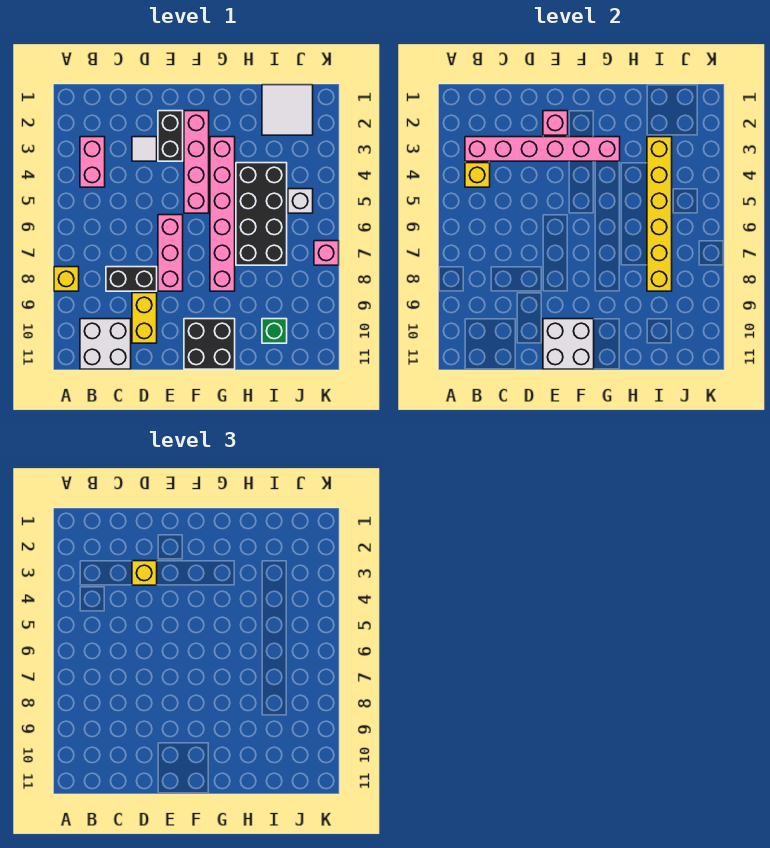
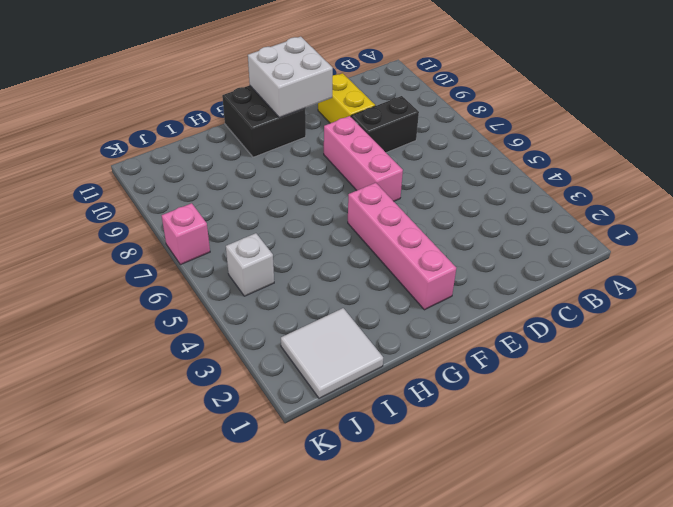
none -> yellow 1x1 brick [54,267,79,291]
none -> pink 1x2 brick [80,137,105,187]
none -> white 2x2 brick [80,319,131,369]

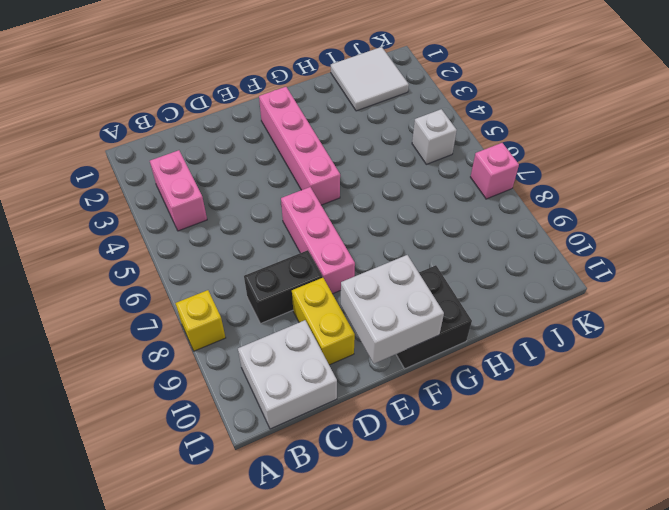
none -> white 1x1 tile [132,137,157,161]
none -> black 1x2 brick [158,111,183,161]
none -> pink 1x6 brick [210,137,235,291]

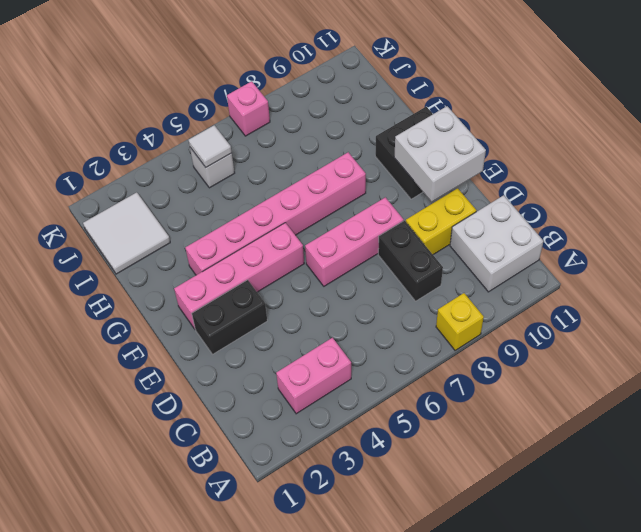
white 1x1 tile [189,125,232,167] -> white 1x1 tile moved to [132,137,157,161]
none -> black 2x4 brick [236,163,287,265]
none -> green 1x1 brick [262,319,287,343]
none -> pink 1x6 brick [465,137,620,161]

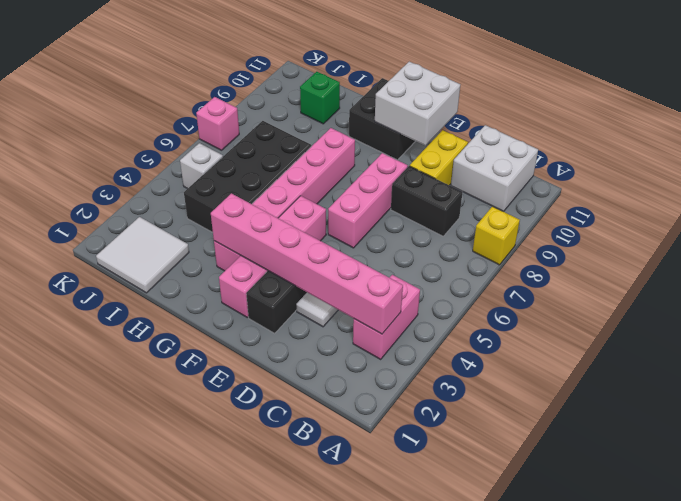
none -> yellow 1x1 brick [465,163,490,187]
none -> pink 1x1 brick [543,111,568,135]
none -> yellow 1x6 brick [647,137,672,291]

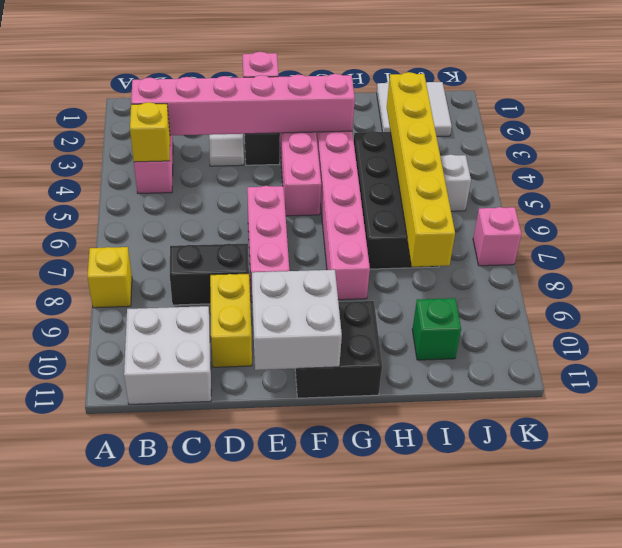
none -> yellow 1x1 brick [132,561,157,585]

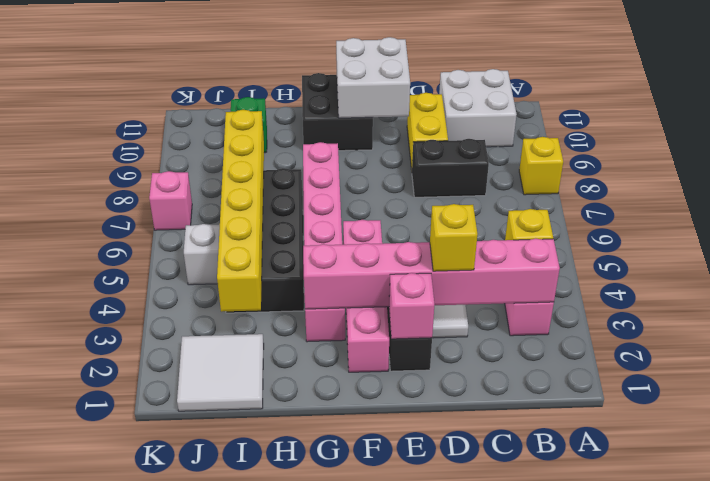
none -> pink 1x3 brick [158,215,183,291]

